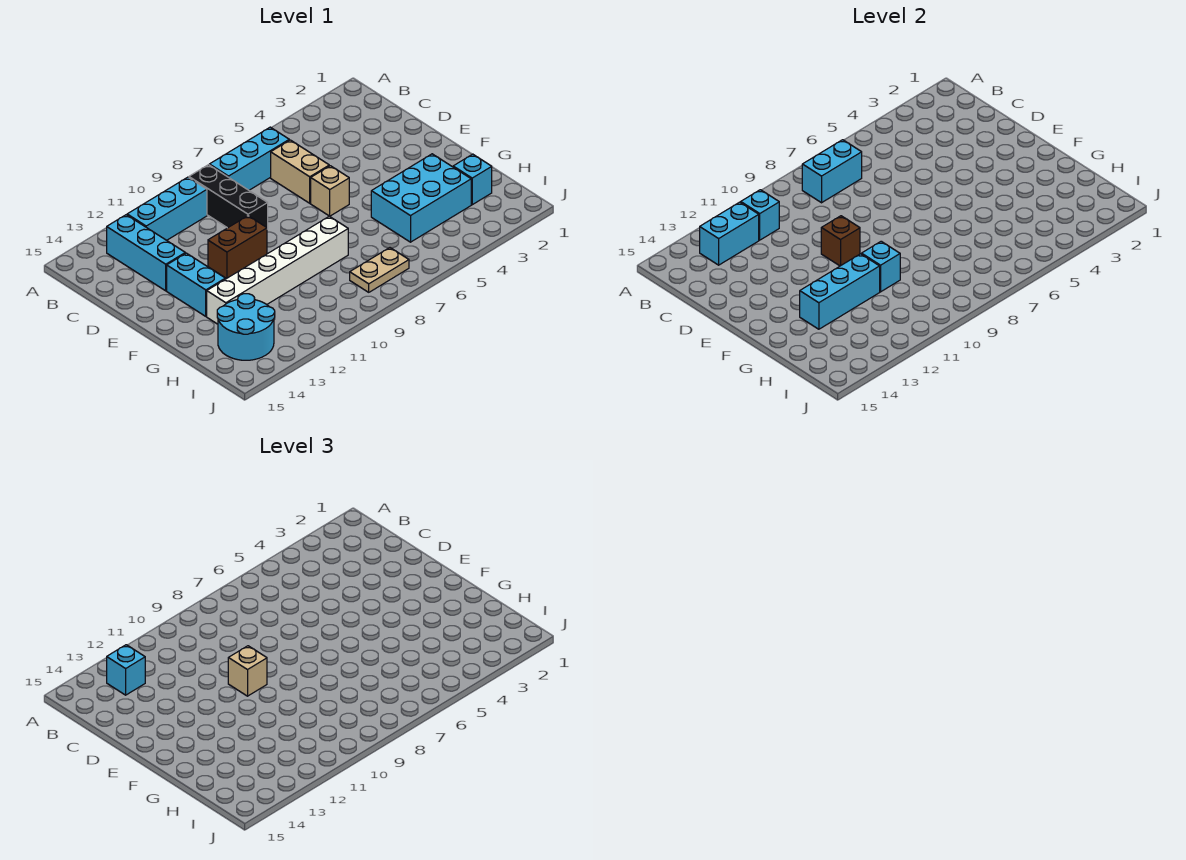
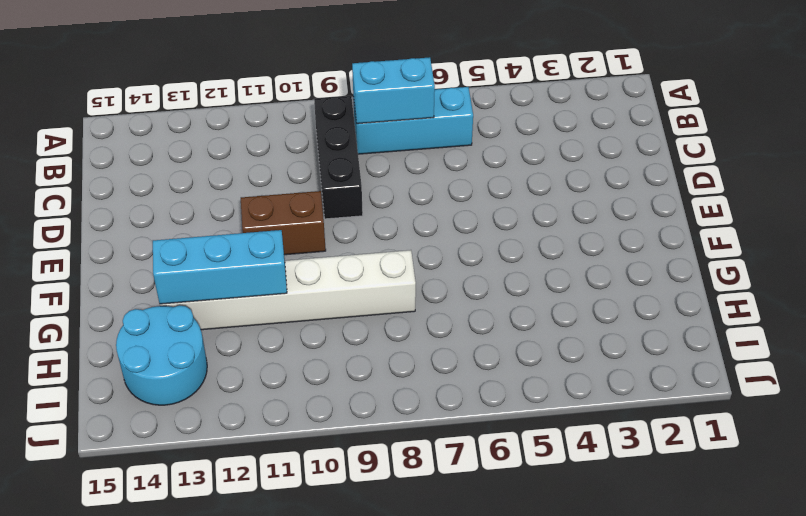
none -> cyan 1x3 brick [127,177,207,240]
none -> cyan 1x3 brick [107,215,185,291]
none -> tan 1x2 brick [271,140,329,203]

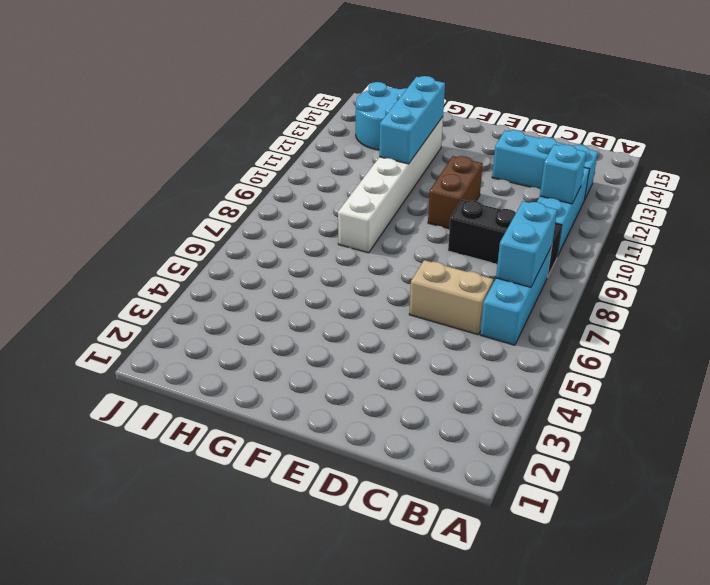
none -> tan 1x1 brick [311,166,349,216]
none -> cyan 1x2 brick [167,253,225,316]
none -> cyan 2x3 brick [371,154,471,242]

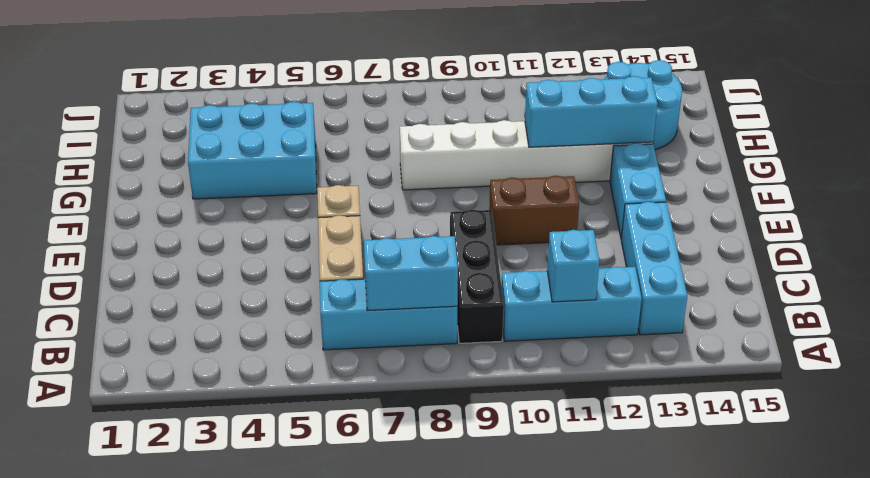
none -> cyan 1x1 brick [453,154,492,205]
none -> tan 1x2 plate [350,248,409,292]
none -> cyan 1x2 brick [700,202,759,265]

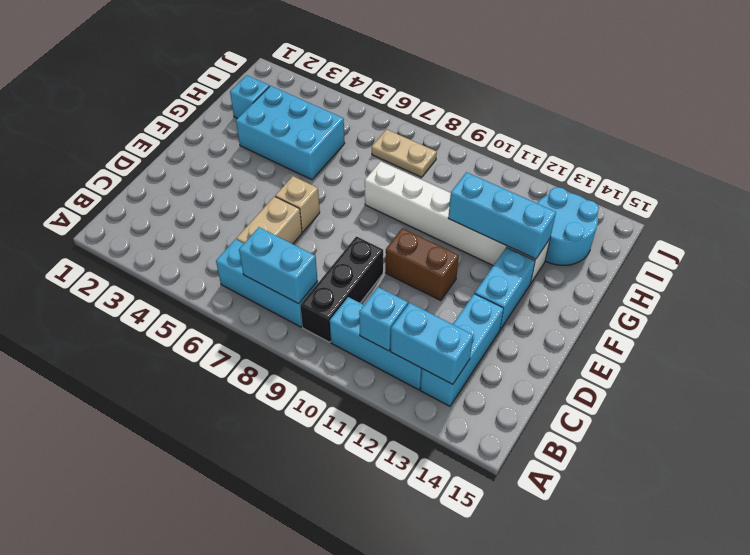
none -> brown 1x1 brick [821,216,860,266]
none -> cyan 1x1 brick [862,241,900,292]
none -> cyan 1x1 brick [107,645,145,695]

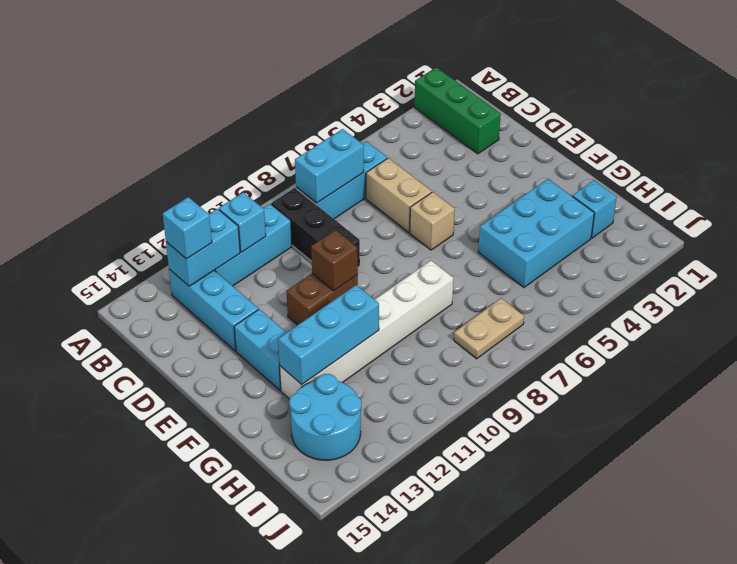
green 1x3 brick [415,67,501,154] -> none
none -> cyan 1x1 brick [862,241,900,292]
none -> tan 1x1 brick [228,646,267,696]

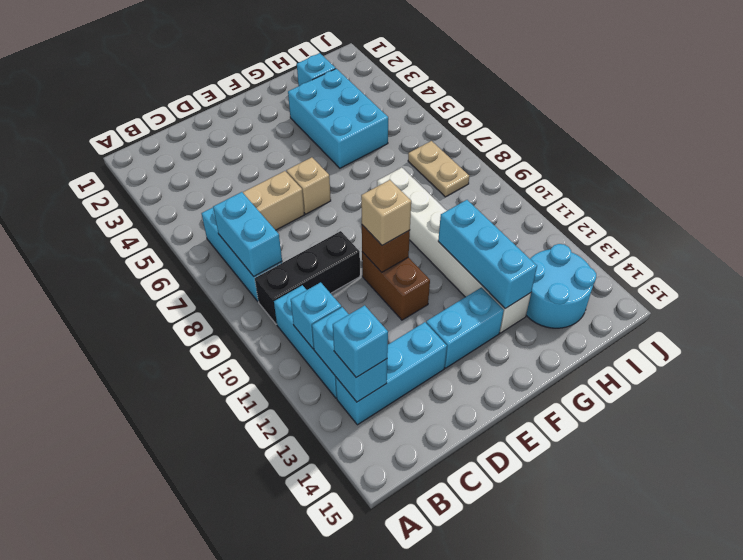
none -> cyan 1x1 brick [862,241,900,292]

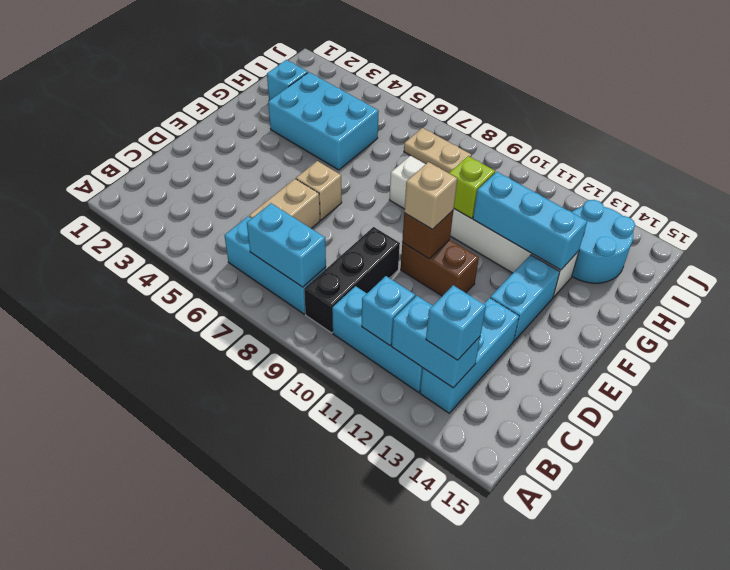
lime 1x1 brick [449,156,495,218] -> cyan 1x1 brick [862,241,900,292]

